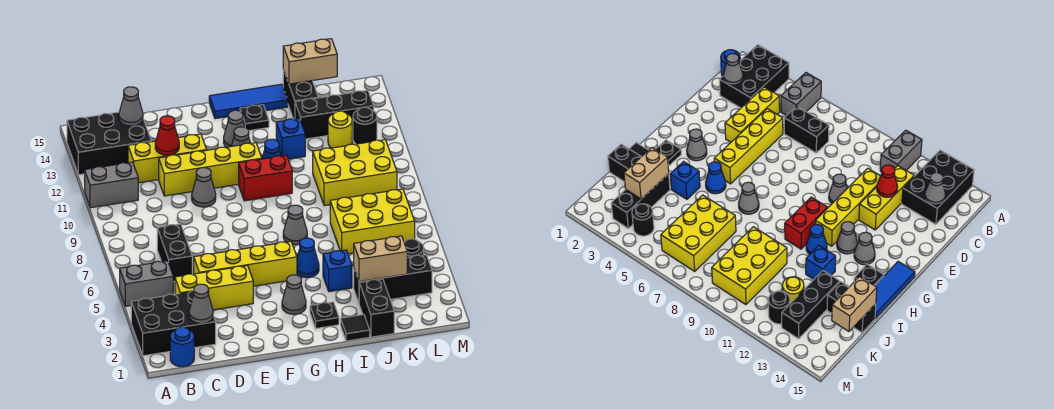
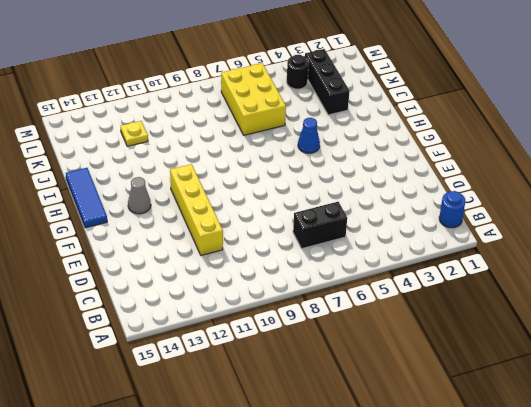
yellow 1x1 plate [121,121,148,146] -> yellow 1x1 round brick [328,111,352,148]
none -> black 2x3 brick [131,290,216,356]
none -> grey 1x2 brick [120,261,173,306]
none -> grey 1x2 brick [85,162,138,208]
none -> black 2x3 brick [67,112,151,175]

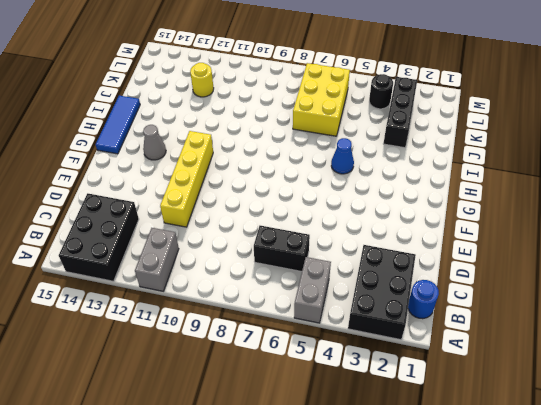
none -> yellow 1x3 brick [175,266,253,310]
none -> yellow 1x3 brick [128,134,206,183]
none -> yellow 1x4 brick [194,241,297,286]
none -> grey 1x1 cone [192,168,216,207]

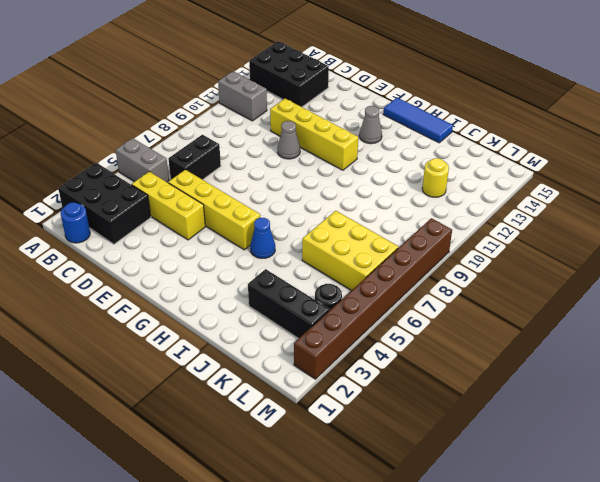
brown 1x8 brick [294,218,452,379] -> none
none -> yellow 1x3 brick [128,134,206,183]
none -> grey 1x1 cone [282,275,306,314]
none -> red 1x2 brick [239,155,292,201]
none -> grey 1x1 cone [232,127,250,146]

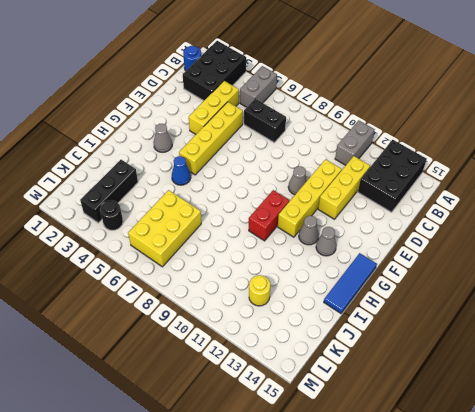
none -> black 1x1 plate [310,302,339,328]
none -> grey 1x1 cone [283,205,307,245]
none -> blue 1x1 cone [262,139,281,159]
none -> black 1x1 plate [240,105,269,131]

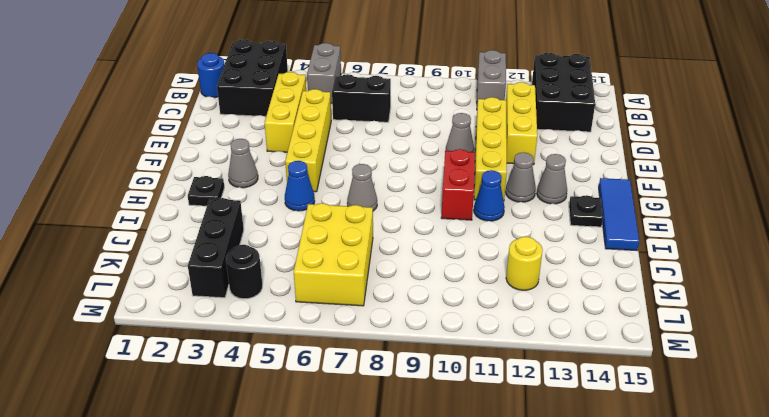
none -> black 1x1 tile [341,315,370,341]
none -> blue 1x1 brick [323,250,352,292]
none -> blue 1x1 brick [276,118,305,159]
none -> black 1x2 brick [359,279,394,337]

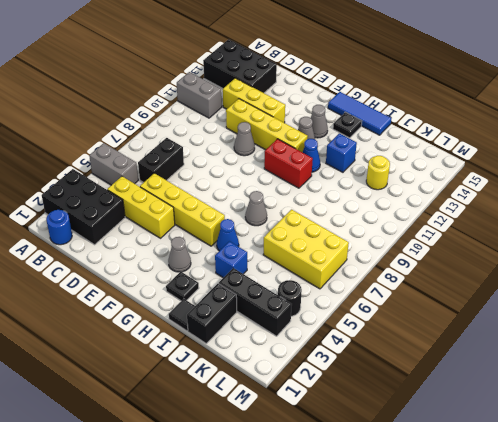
none -> yellow 2x3 brick [313,140,397,206]
none -> black 1x3 brick [295,90,374,139]
none -> black 1x2 brick [283,69,318,119]
none -> black 1x1 round brick [353,107,377,144]

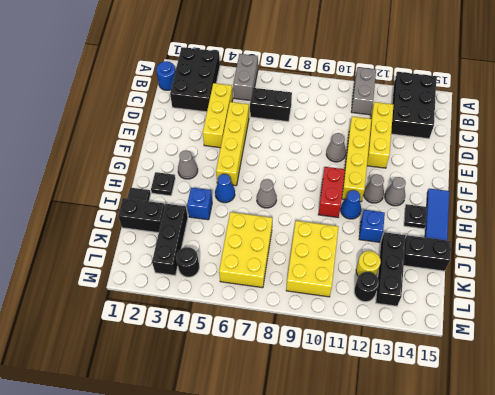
none -> grey 1x1 cone [189,284,213,324]
none -> grey 1x1 cone [119,87,143,126]
none -> red 1x1 cone [155,116,179,155]
none -> tan 1x2 brick [354,236,407,282]

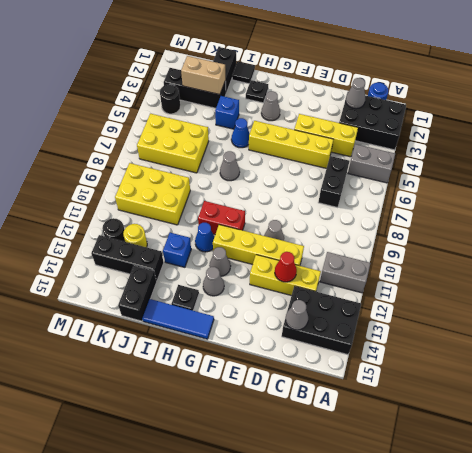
none -> tan 1x2 brick [283,39,337,84]

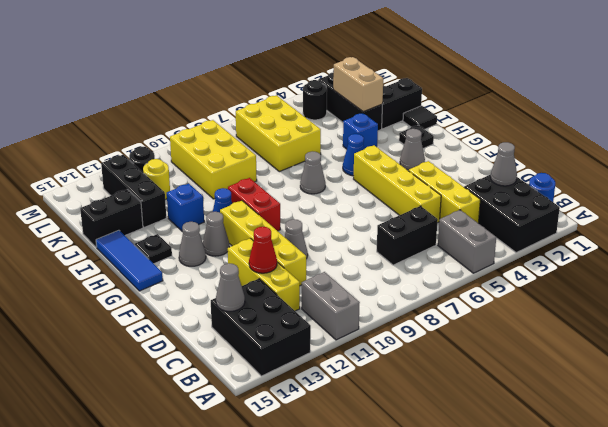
none -> tan 1x2 brick [283,39,337,84]

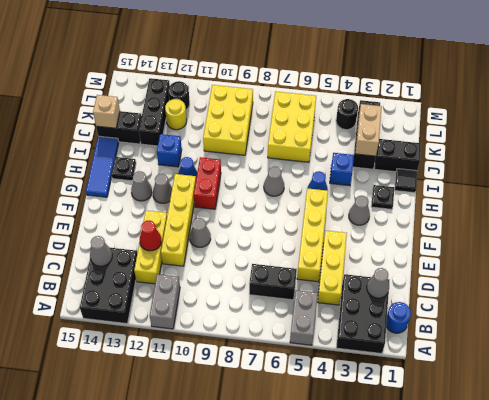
tan 1x1 brick [93,95,120,128] -> tan 1x2 brick [283,39,337,84]

